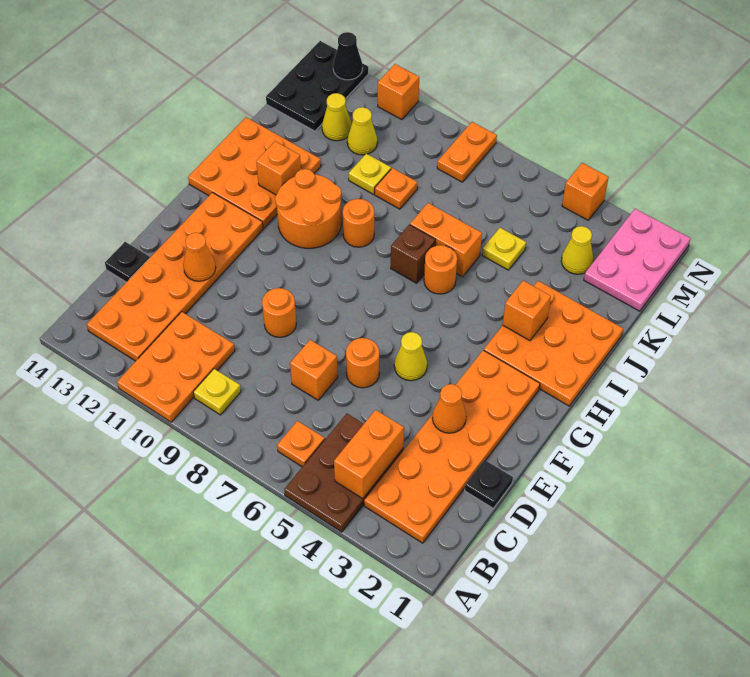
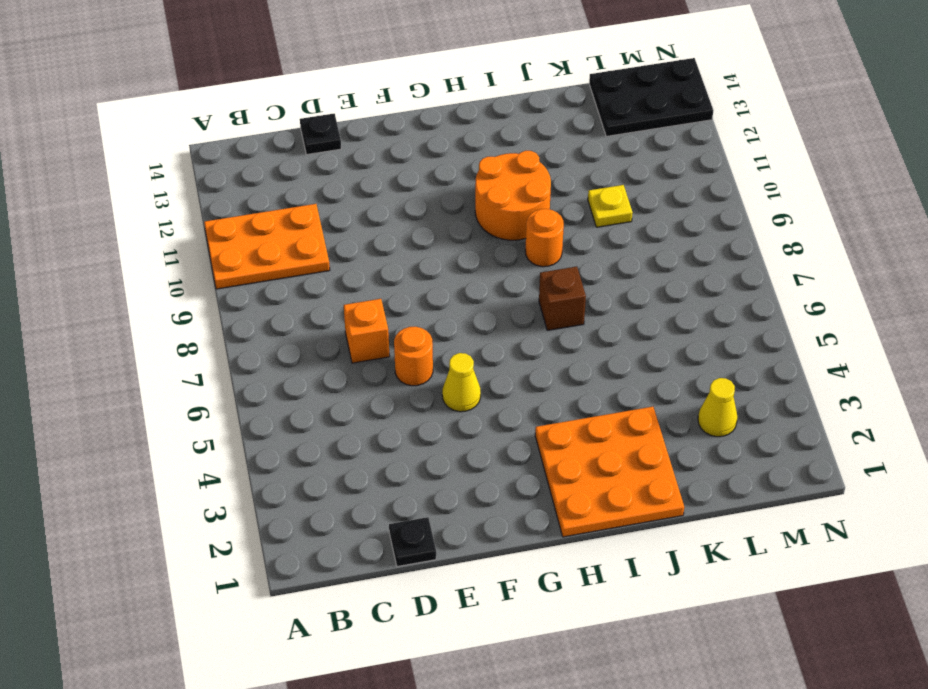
none -> brown 2x3 plate [284,414,403,532]
none -> orange 2x6 plate [364,350,540,543]
none -> orange 1x1 plate [277,421,325,467]
none -> yellow 1x1 plate [193,369,241,415]

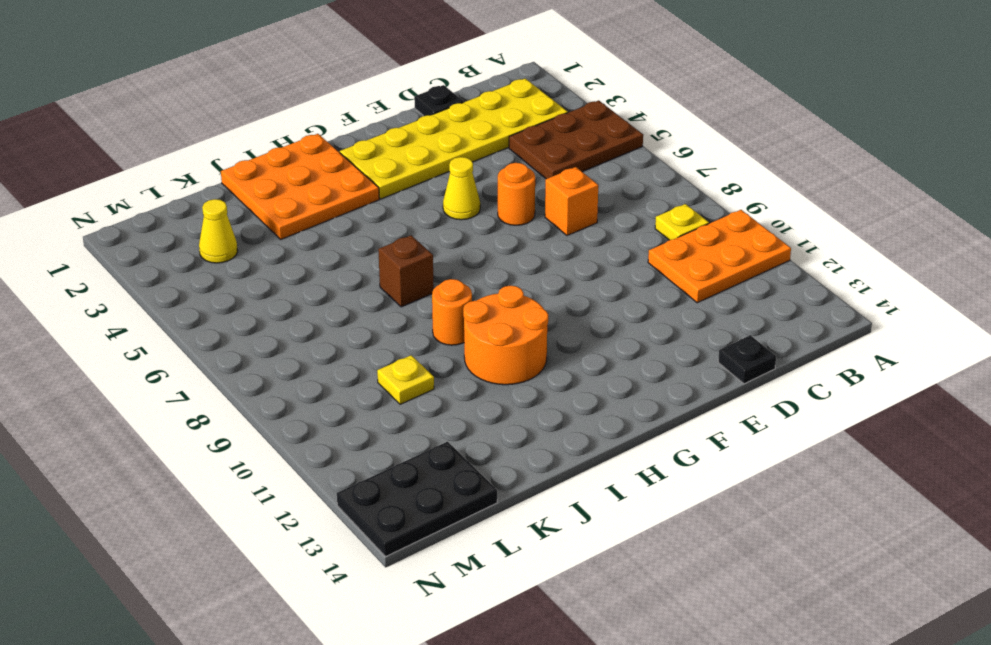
yellow 2x6 plate [340,79,568,199] -> orange 2x6 plate [364,350,540,543]
none -> orange 1x1 plate [277,421,325,467]
none -> orange 2x6 plate [87,193,263,361]
none -> orange 1x1 round brick [262,288,296,337]
none -> orange 3x3 plate [188,117,321,228]

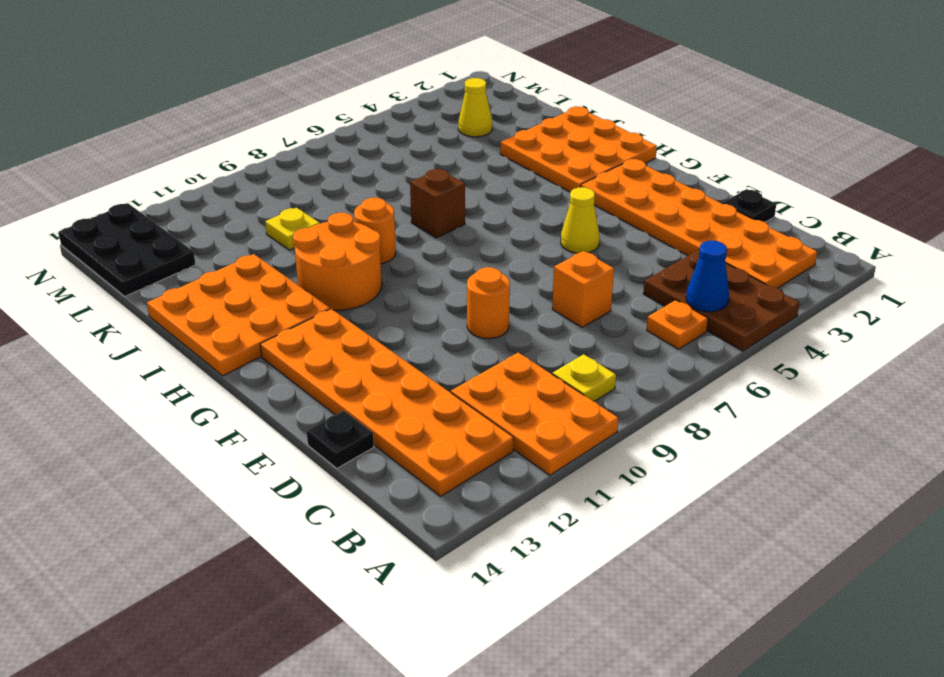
blue 1x1 cone [686,241,729,312] -> none
none -> orange 1x1 round brick [346,338,379,388]
none -> orange 1x1 round brick [424,245,457,294]
none -> orange 1x2 brick [410,203,482,277]
none -> yellow 1x1 plate [482,228,526,270]

